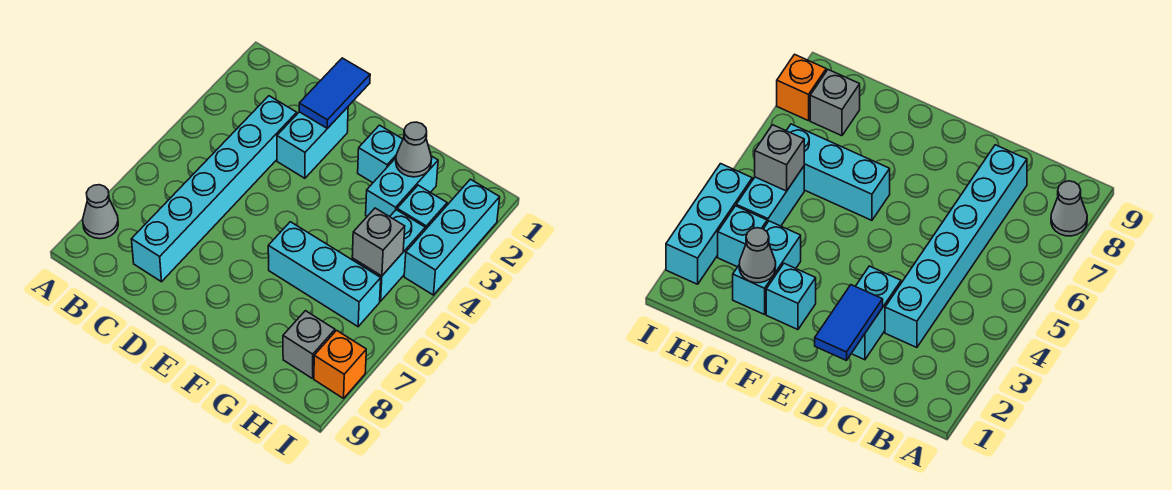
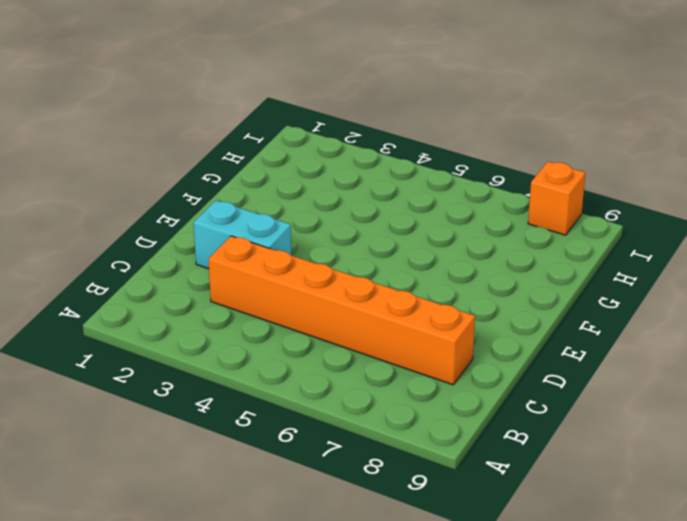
orange 1x6 brick [208,236,475,385] -> cyan 1x6 brick [131,96,297,282]
none -> grey 1x1 cone [83,185,118,239]
none -> cyan 1x1 brick [358,125,403,183]
none -> cyan 1x3 brick [268,222,381,327]

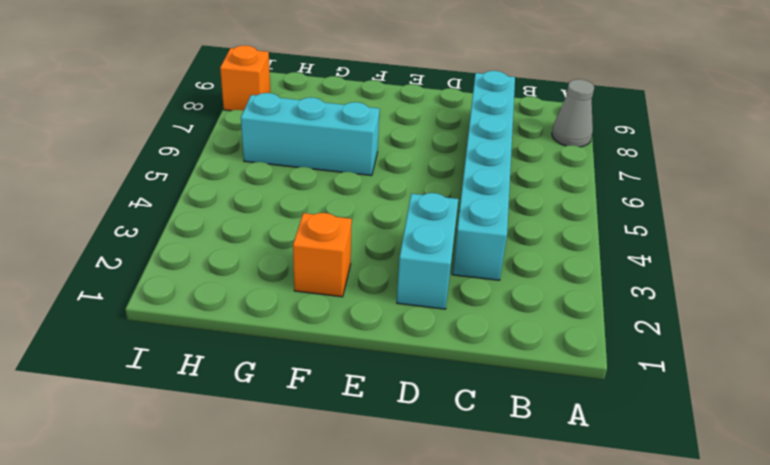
orange 1x1 brick [293,213,352,297] -> cyan 1x1 brick [358,125,403,183]
none -> cyan 1x2 brick [366,156,438,217]
none -> cyan 1x1 brick [397,185,447,230]
none -> cyan 1x2 brick [352,210,425,301]

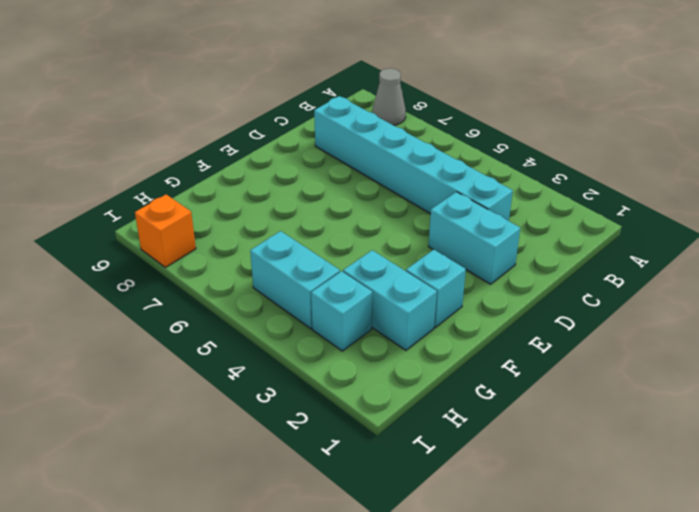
none -> cyan 1x3 brick [268,222,381,327]
none -> grey 1x1 brick [283,311,335,379]
none -> cyan 1x3 brick [404,179,500,295]

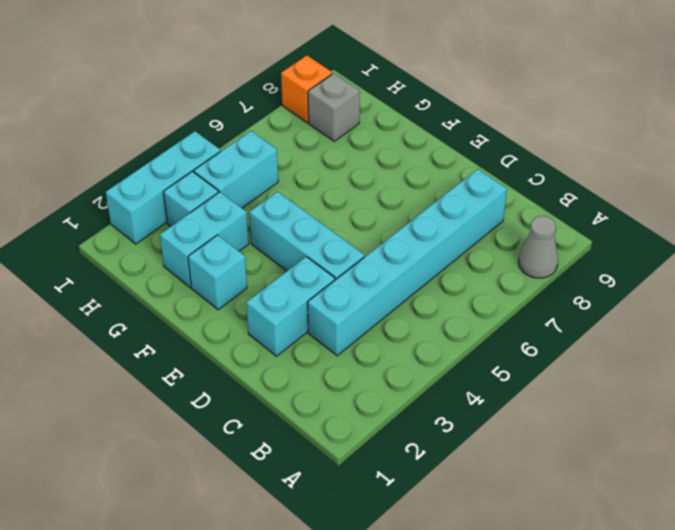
cyan 1x3 brick [249,192,365,280] -> cyan 1x3 brick moved to [268,222,381,327]
none -> blue 1x2 tile [299,58,370,128]
none -> grey 1x1 cone [396,122,432,177]
none -> grey 1x1 brick [352,208,405,276]

